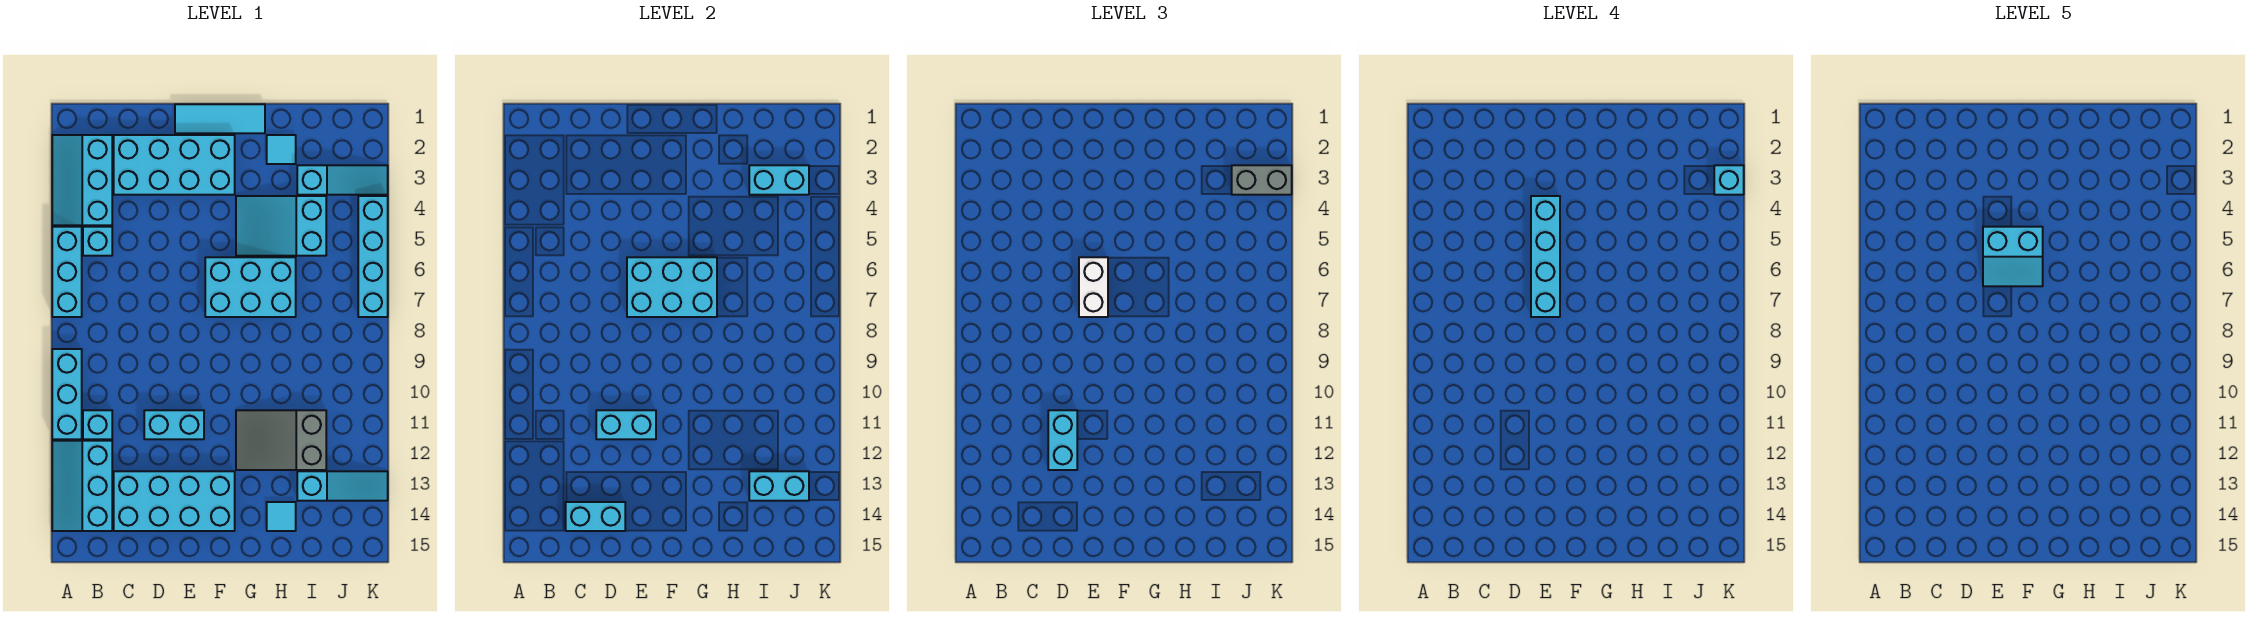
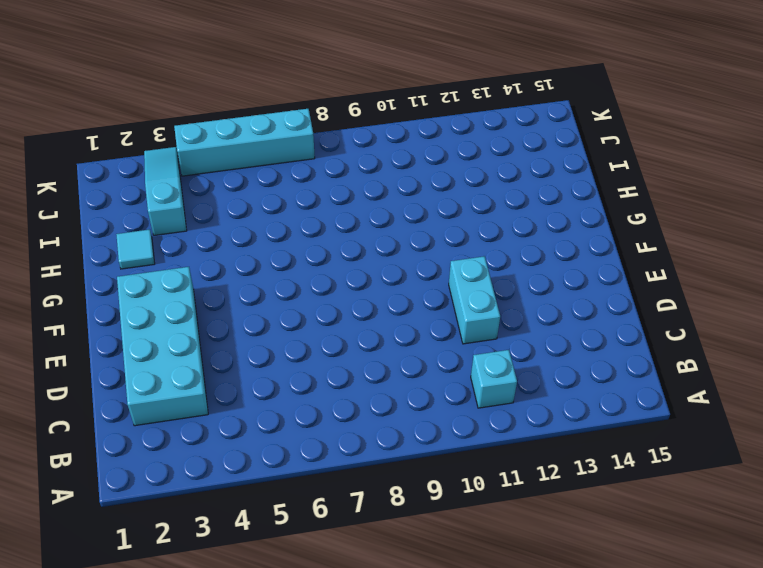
none -> cyan 2x3 slope [52,135,112,225]
none -> cyan 1x3 brick [52,227,82,317]
none -> cyan 1x3 brick [52,349,82,439]

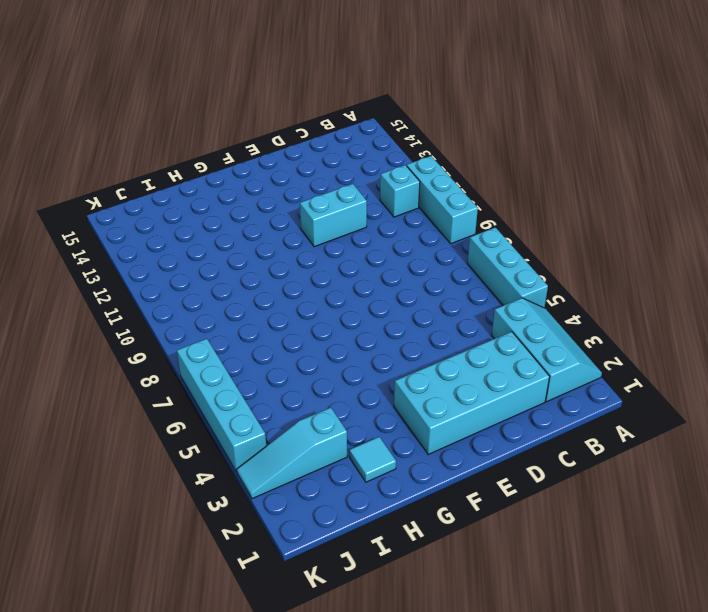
none -> cyan 2x3 slope [52,441,112,531]
none -> cyan 1x1 brick [83,227,112,256]
none -> cyan 2x4 brick [114,471,235,531]

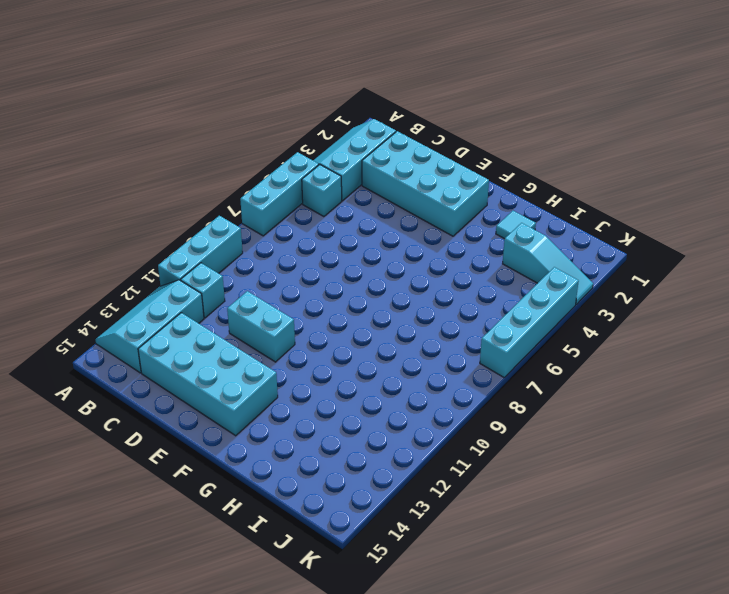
none -> cyan 1x3 tile [175,104,265,133]
none -> cyan 2x3 brick [205,257,296,317]
none -> cyan 2x3 slope [236,196,326,256]

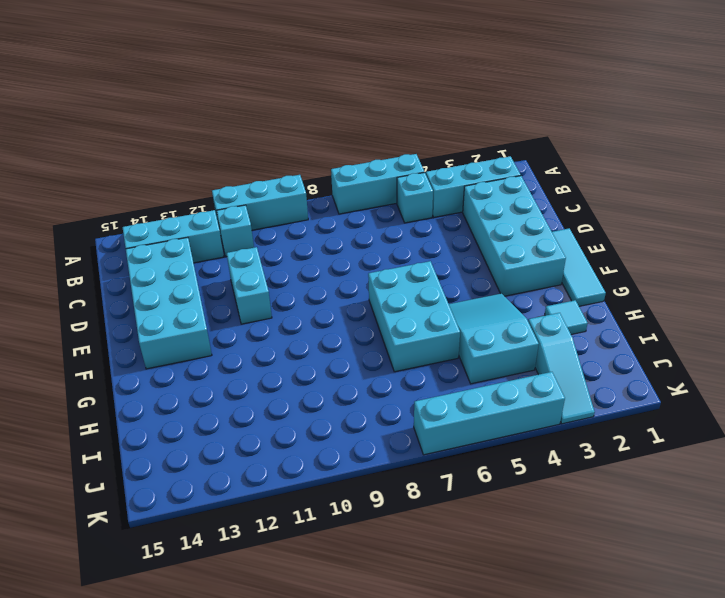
none -> grey 2x3 slope [236,410,326,470]
none -> cyan 1x1 tile [267,502,296,531]
none -> cyan 1x3 slope [297,471,388,501]

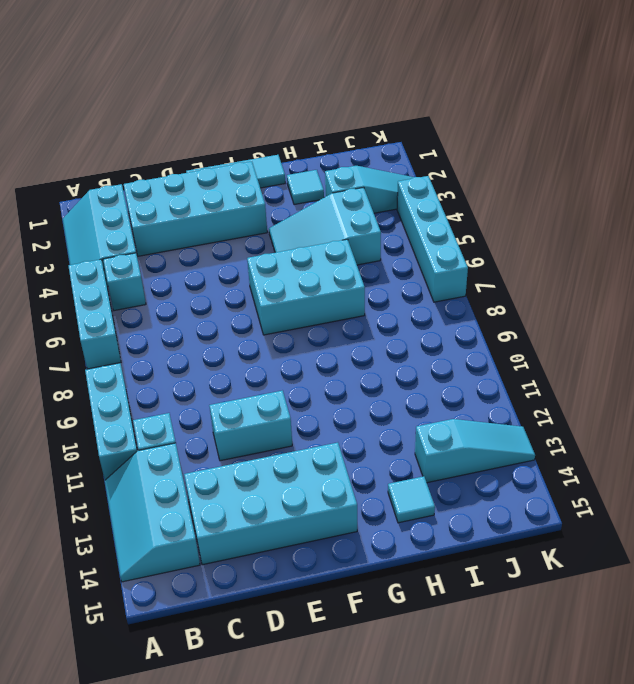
none -> grey 2x3 slope [236,410,326,470]
none -> cyan 1x2 brick [566,502,625,531]
none -> cyan 1x2 brick [596,410,656,439]

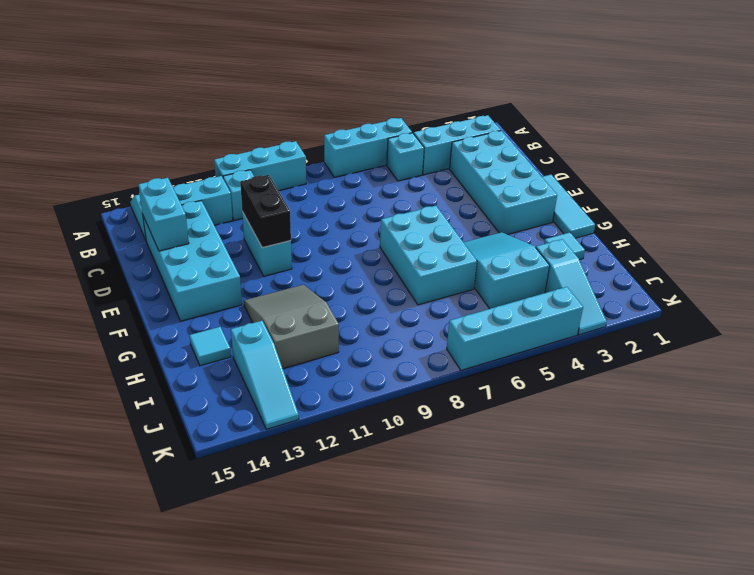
black 1x2 brick [240,175,291,248] -> cyan 1x2 brick [596,410,656,439]
none -> cyan 2x3 brick [627,257,717,317]
none -> cyan 1x2 brick [749,165,809,195]
none -> cyan 1x2 brick [749,471,809,501]

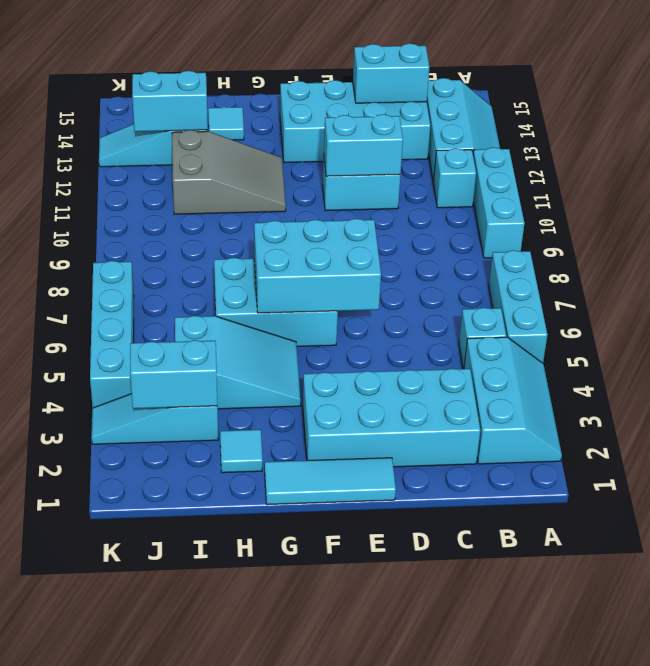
none -> cyan 1x2 brick [1048,410,1077,470]
none -> white 1x2 brick [1079,257,1108,317]
none -> grey 1x2 brick [1232,165,1292,195]

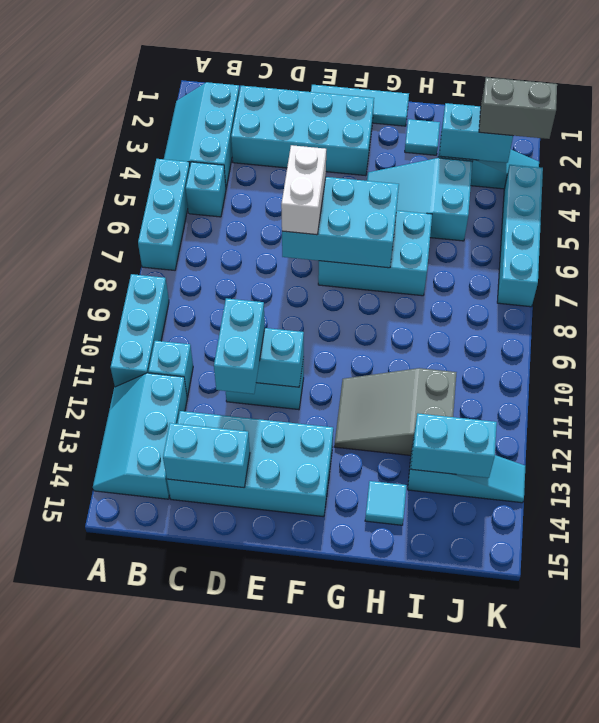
none -> cyan 1x4 brick [1531,196,1560,317]
none -> cyan 1x1 brick [1714,165,1744,195]
none -> cyan 2x2 slope [1983,227,2043,286]

